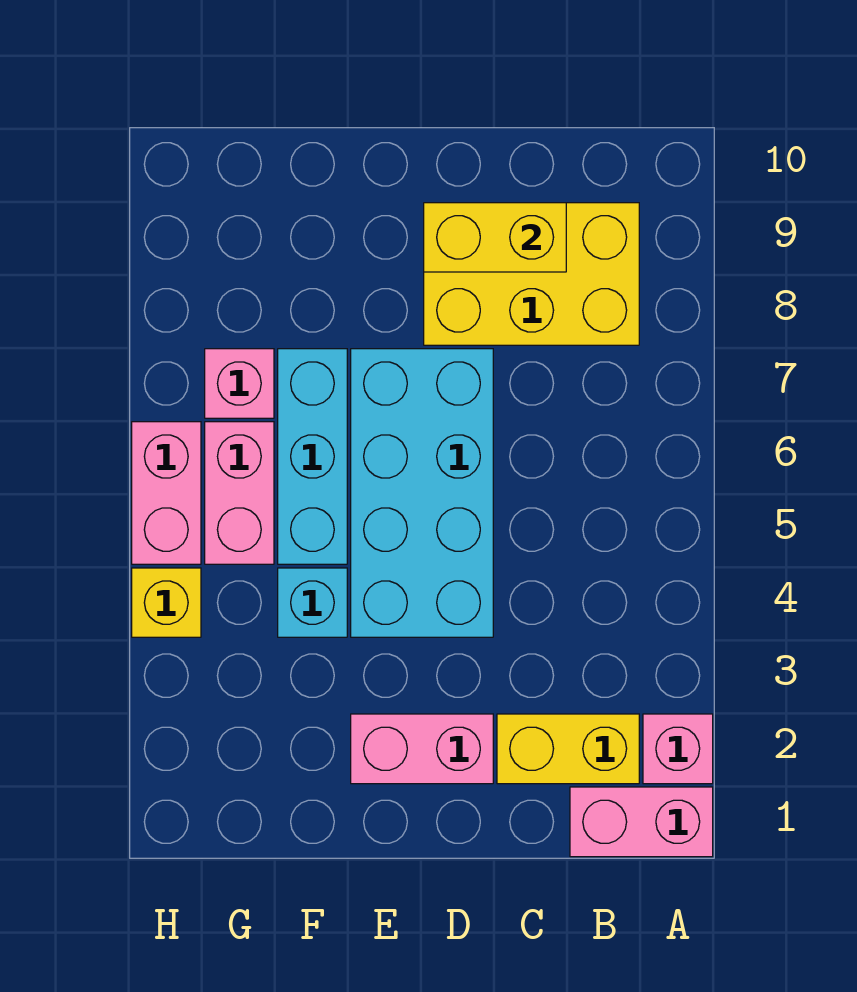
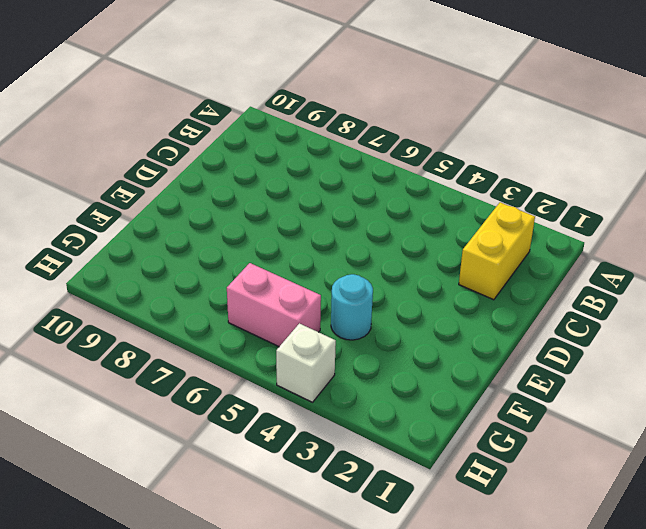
cyan 1x1 round brick [331,274,373,340] -> cyan 1x1 brick [278,568,347,637]
white 1x1 brick [276,323,336,402] -> yellow 1x1 brick [132,568,201,637]
none -> pink 1x2 brick [570,787,713,857]
none -> pink 1x1 brick [643,714,713,784]
none -> yellow 2x3 brick [424,203,639,345]

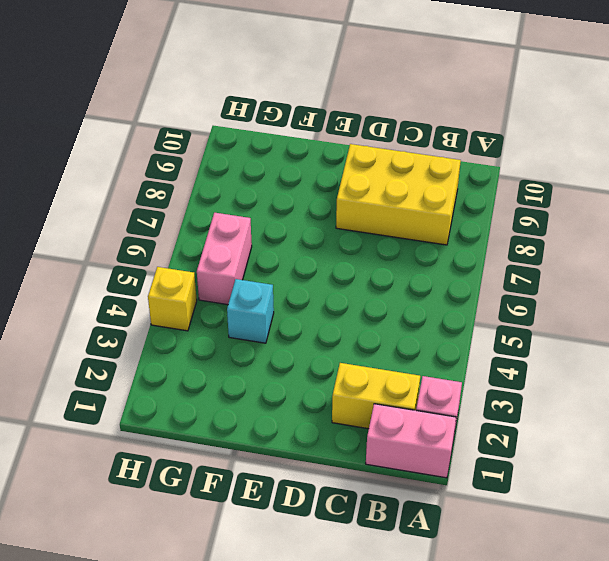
none -> pink 1x2 brick [351,714,493,784]
none -> cyan 2x4 brick [351,349,493,637]
none -> cyan 1x3 brick [278,349,347,564]

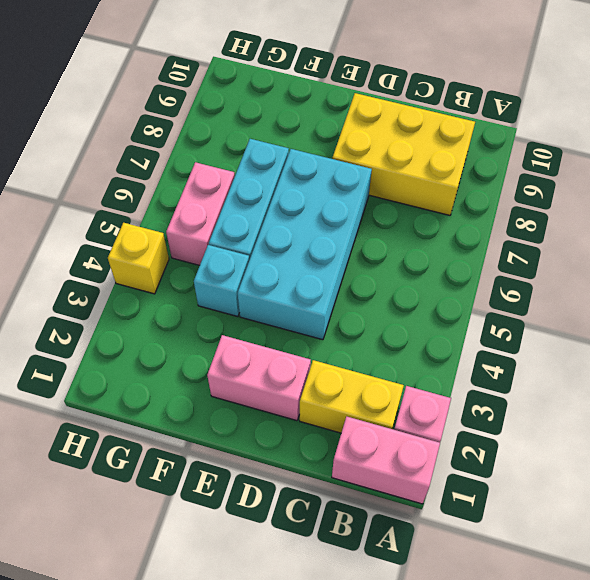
none -> pink 1x1 brick [205,349,274,418]
none -> pink 1x2 brick [132,422,201,564]
none -> yellow 1x2 brick [424,203,566,272]

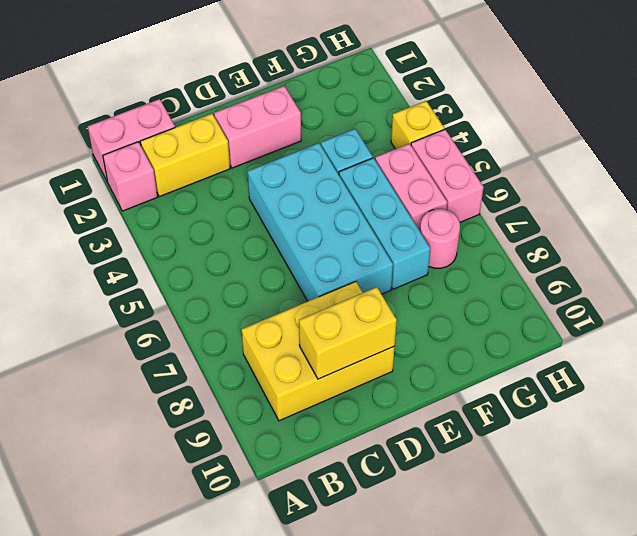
pink 1x1 round brick [420,209,460,268] -> pink 1x1 brick [205,349,274,418]

